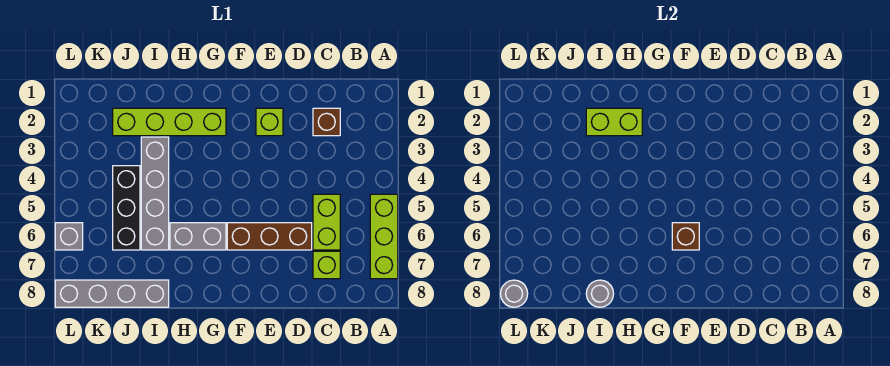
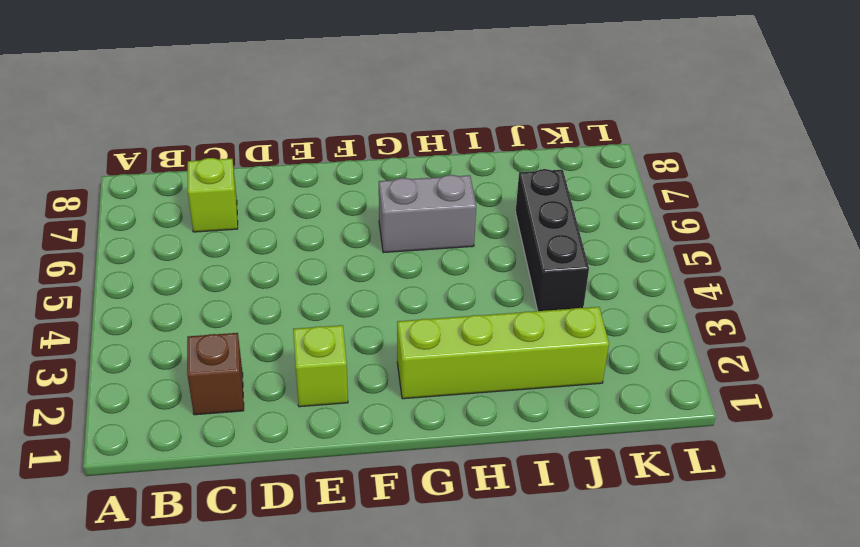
none -> lime 1x3 brick [370,194,398,279]
none -> lime 1x2 brick [313,194,340,250]
none -> brown 1x3 brick [227,223,312,250]

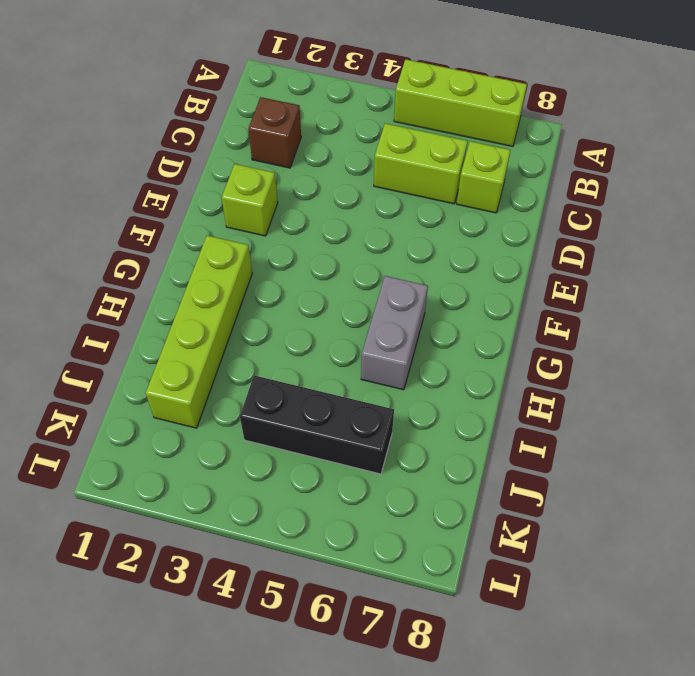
none -> brown 1x3 brick [227,223,312,250]
none -> grey 1x4 brick [141,137,169,250]
none -> grey 1x4 brick [55,280,169,307]

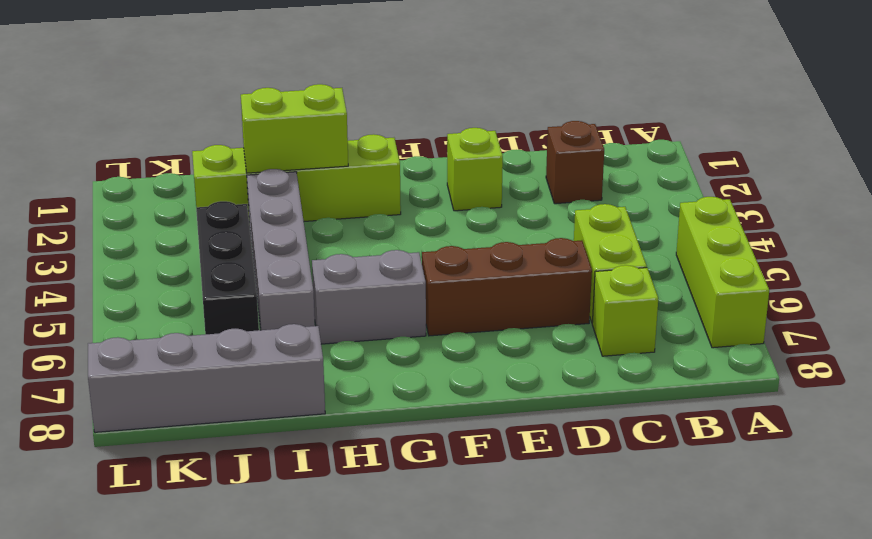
none -> grey 1x1 brick [55,223,83,250]
none -> brown 1x1 brick [672,223,699,250]
none -> grey 1x1 round brick [586,280,614,307]

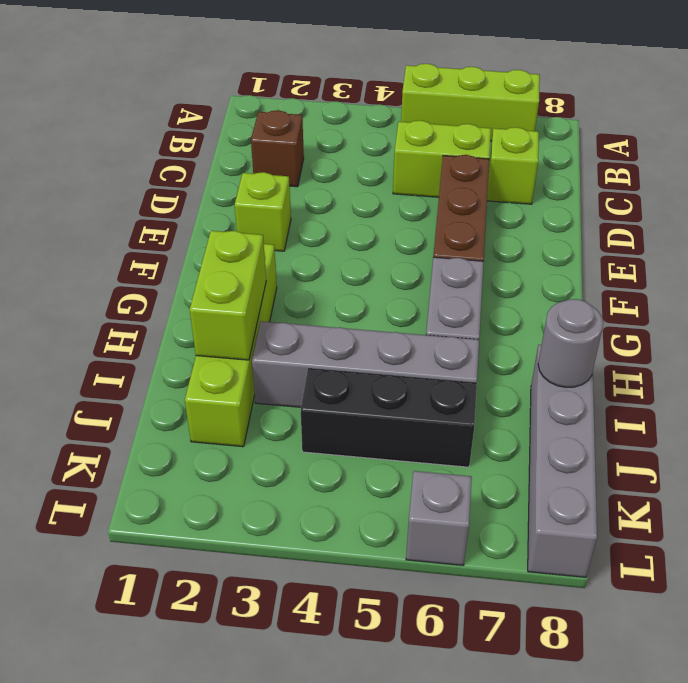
none -> brown 1x1 brick [672,223,699,250]
none -> grey 1x1 round brick [500,280,528,307]

